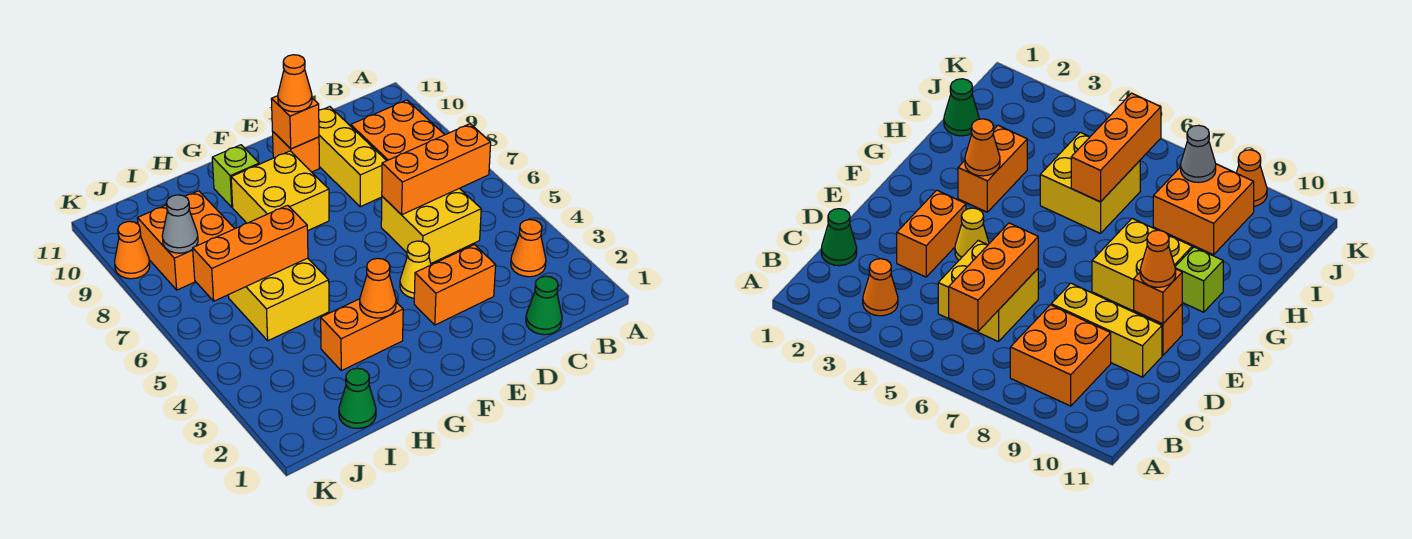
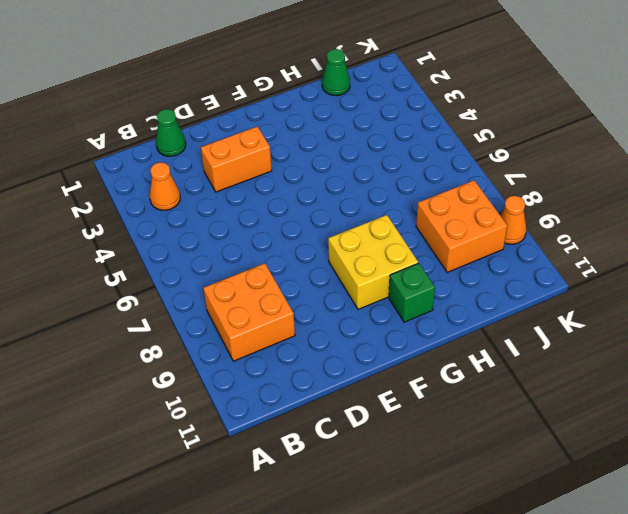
green 1x1 brick [389,263,435,322] -> lime 1x1 brick [212,145,259,207]
none -> yellow 2x2 brick [381,188,481,263]
none -> yellow 1x3 brick [319,107,386,207]
none -> yellow 1x1 cone [400,241,431,298]

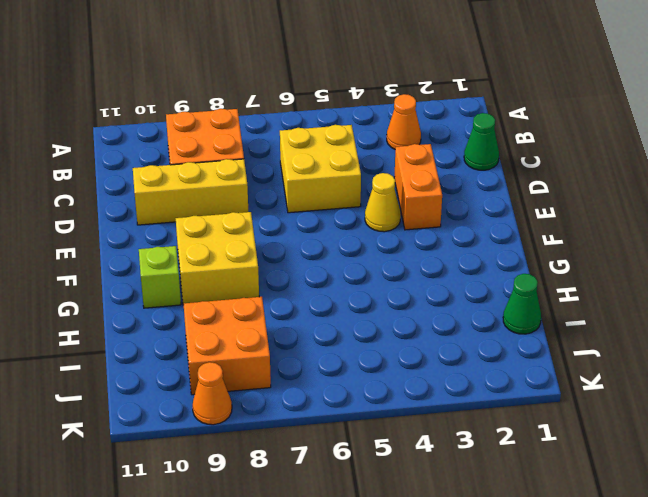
none -> orange 1x1 brick [273,132,319,172]
none -> orange 1x2 brick [321,299,403,371]
none -> yellow 2x2 brick [228,258,329,341]

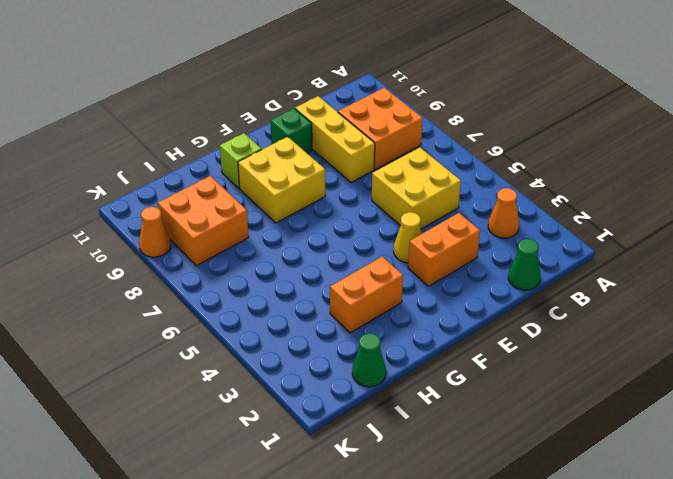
green 1x1 brick [271,108,312,153] -> orange 1x1 brick [273,132,319,172]
none -> yellow 2x2 brick [228,258,329,341]
none -> orange 1x3 brick [382,124,491,215]
none -> orange 1x1 brick [271,96,319,149]

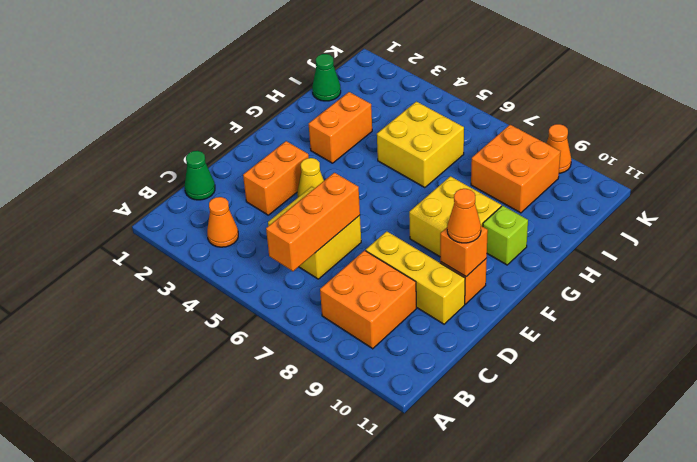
none -> orange 1x1 cone [360,258,396,318]
none -> orange 1x3 brick [193,205,308,301]
none -> grey 1x1 cone [162,195,198,253]

